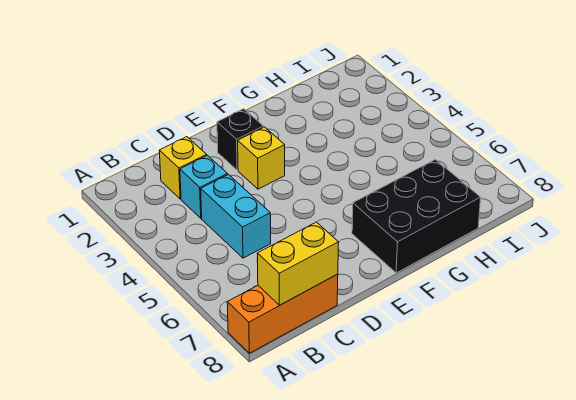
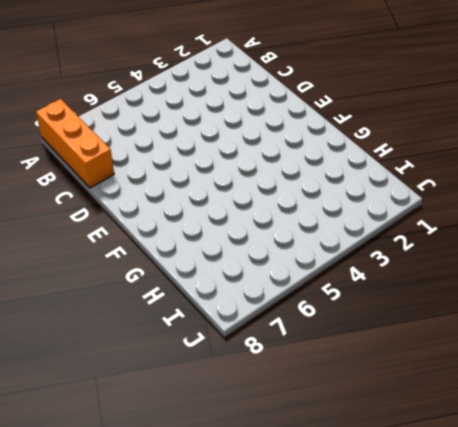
none -> yellow 1x1 brick [159,137,207,199]
none -> cyan 1x1 brick [180,155,228,218]

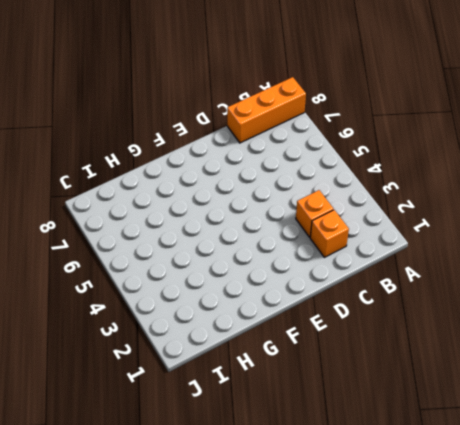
orange 1x1 brick [310,210,349,257] -> yellow 1x1 brick [159,137,207,199]
orange 1x1 brick [296,190,334,237] -> cyan 1x1 brick [180,155,228,218]
none -> cyan 1x2 brick [201,175,271,258]
none -> black 1x1 brick [217,109,264,170]

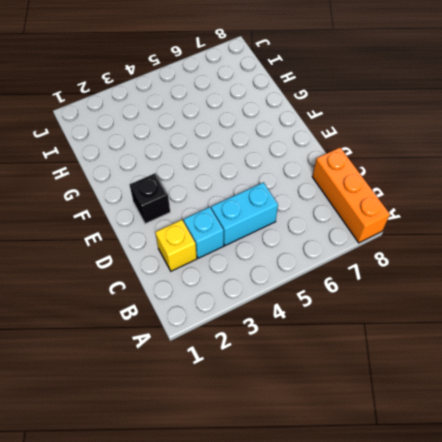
none -> yellow 1x1 brick [238,127,285,189]
none -> black 2x3 brick [352,159,481,273]

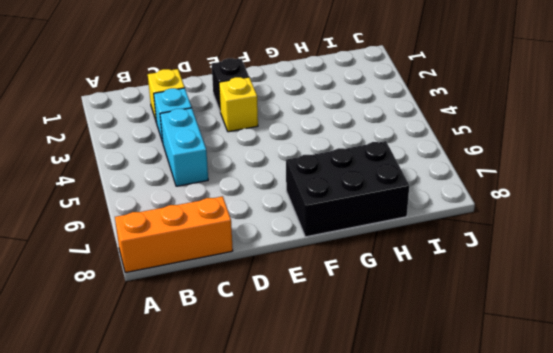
none -> yellow 1x2 brick [257,222,339,305]

